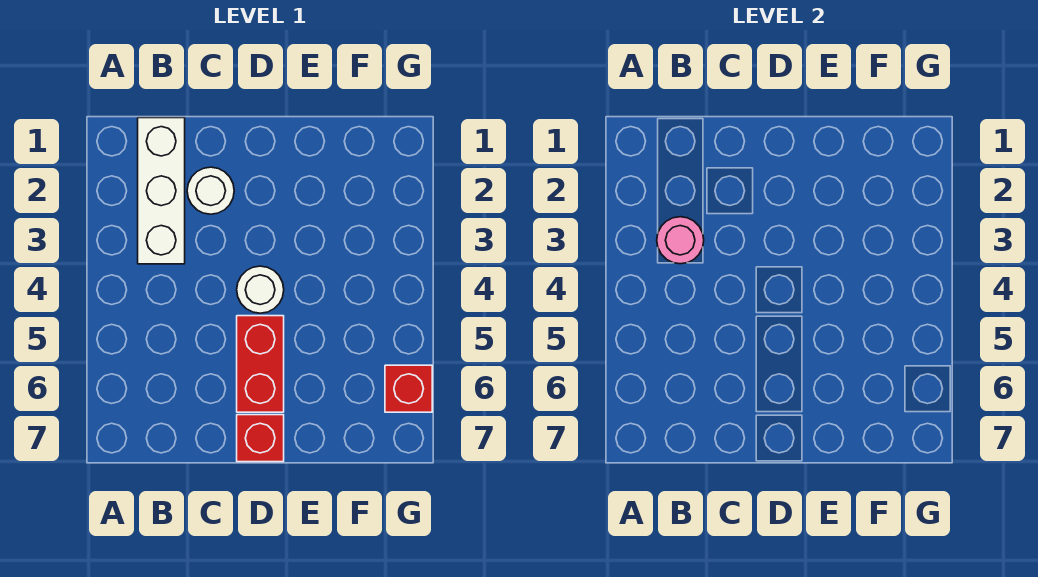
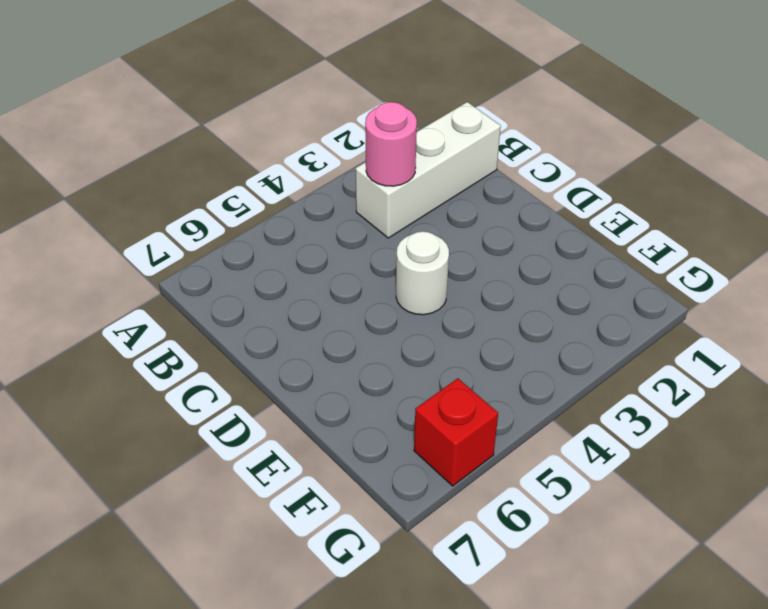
none -> white 1x1 round brick [187,167,234,214]
none -> red 1x2 brick [237,316,284,412]

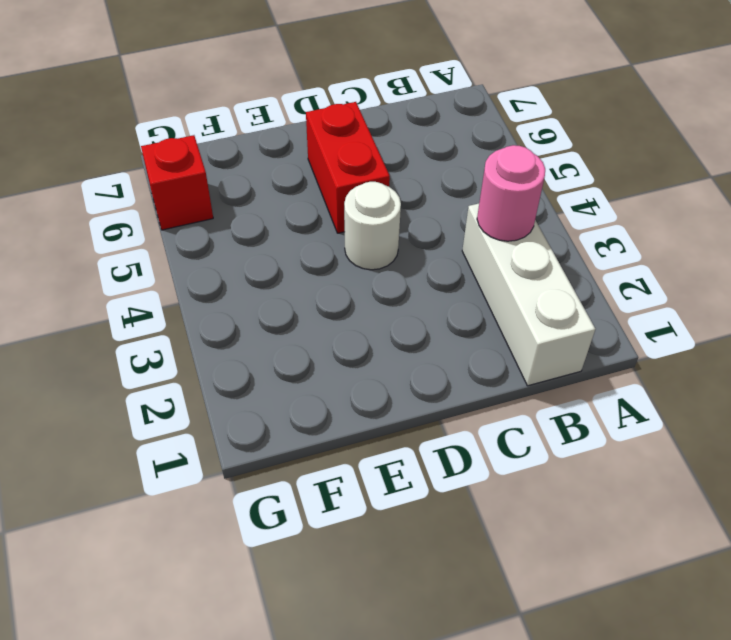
none -> white 1x1 round brick [187,167,234,214]
none -> red 1x1 brick [237,415,284,462]

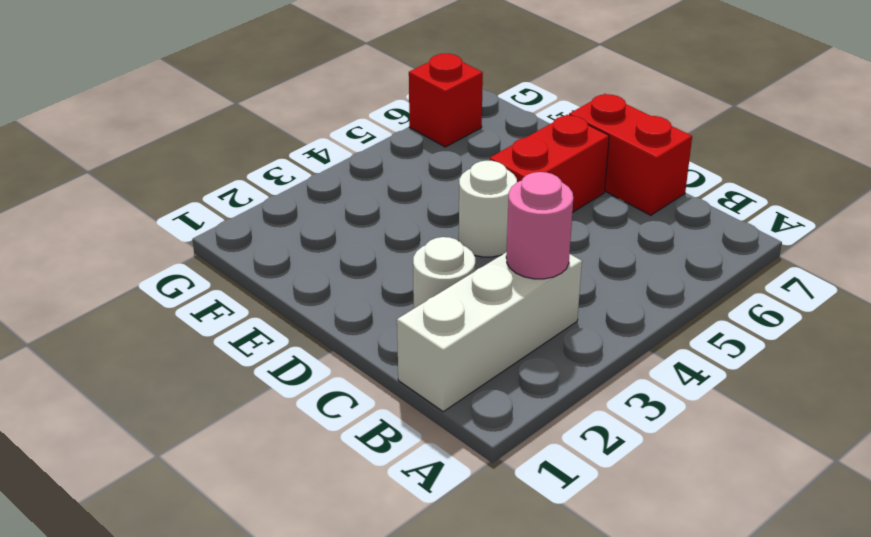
red 1x2 brick [569,94,692,215] -> red 1x1 brick [237,415,284,462]

